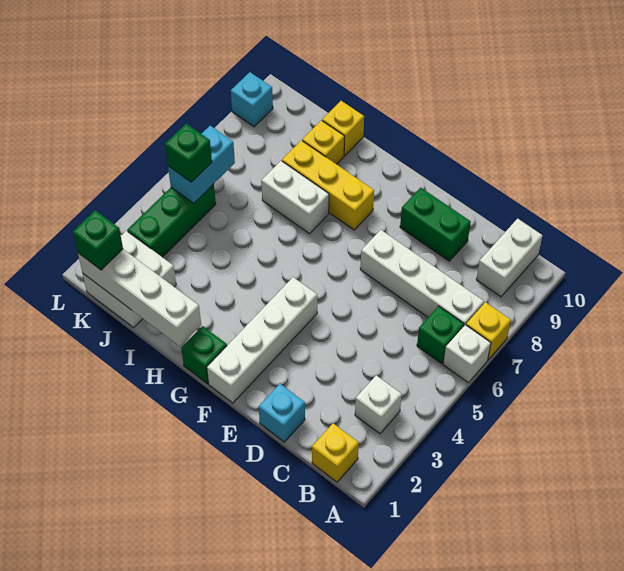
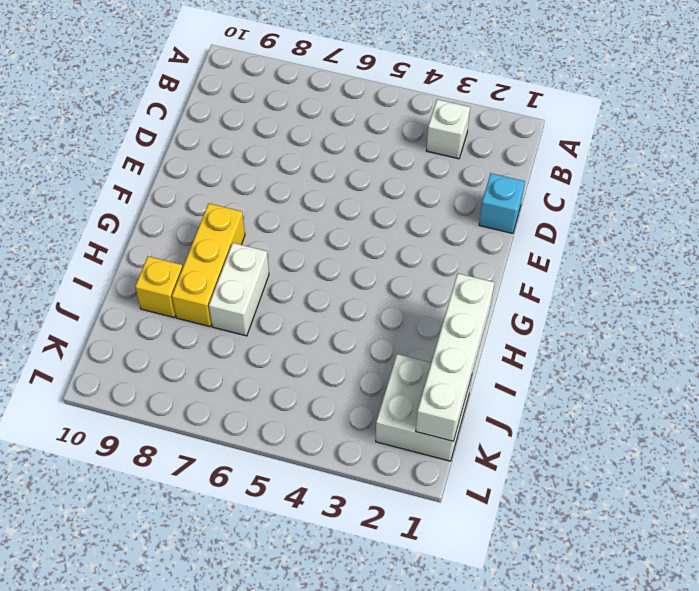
none -> white 1x1 brick [443,325,491,383]
none -> yellow 1x1 brick [466,302,511,360]
none -> yellow 1x1 brick [312,423,359,482]

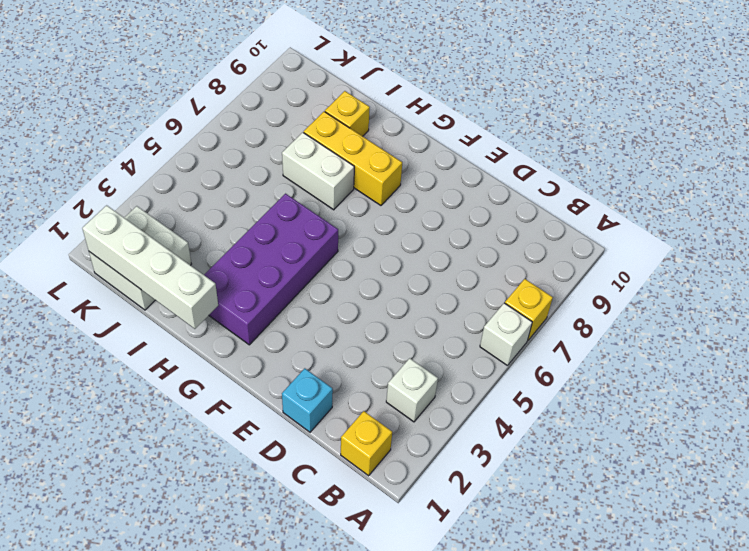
purple 2x4 brick [204,194,338,345] -> none
none -> green 1x1 brick [417,306,464,364]
none -> white 1x4 brick [360,230,484,326]
none -> white 1x2 brick [476,219,543,297]

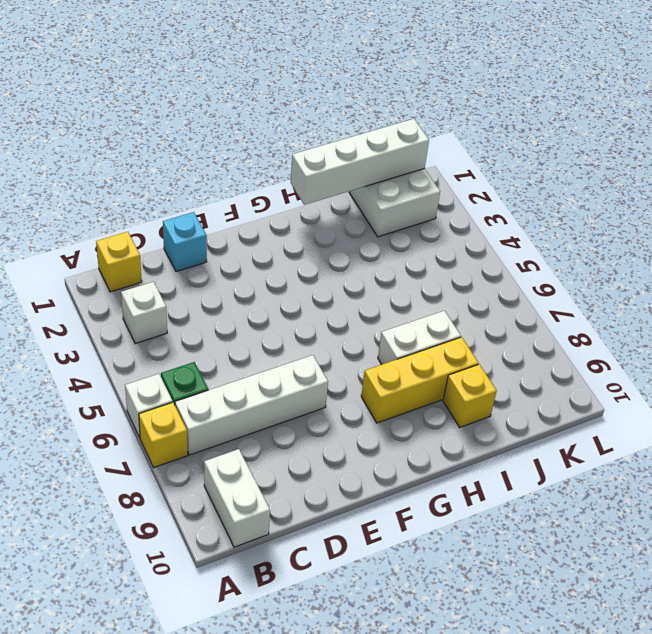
none -> green 1x2 brick [400,188,471,261]
none -> white 1x4 brick [207,277,317,403]
none -> green 1x1 brick [181,326,227,384]

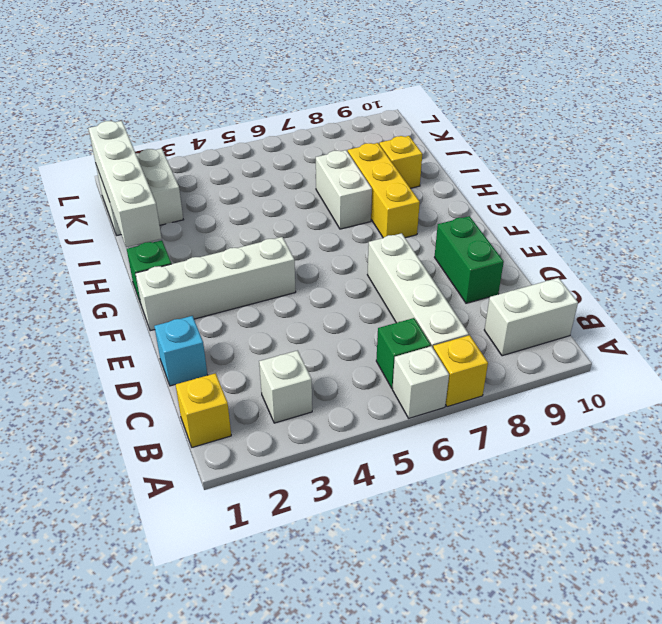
none -> yellow 1x1 brick [322,101,364,156]
none -> green 1x3 brick [127,184,216,257]
none -> cyan 1x1 brick [231,72,273,127]

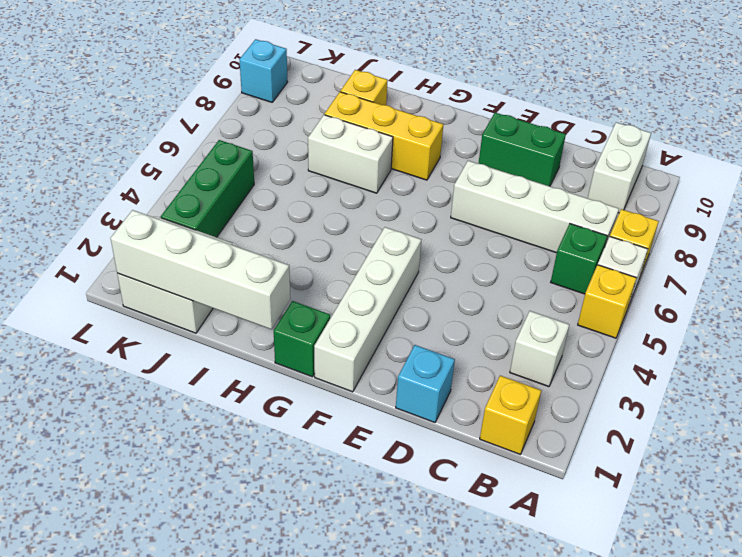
yellow 1x1 brick [578,265,636,338] -> yellow 1x1 brick moved to [322,101,364,156]
none -> cyan 1x2 brick [168,126,235,203]
none -> green 1x1 brick [73,210,123,270]
none -> green 1x1 brick [165,124,212,182]

